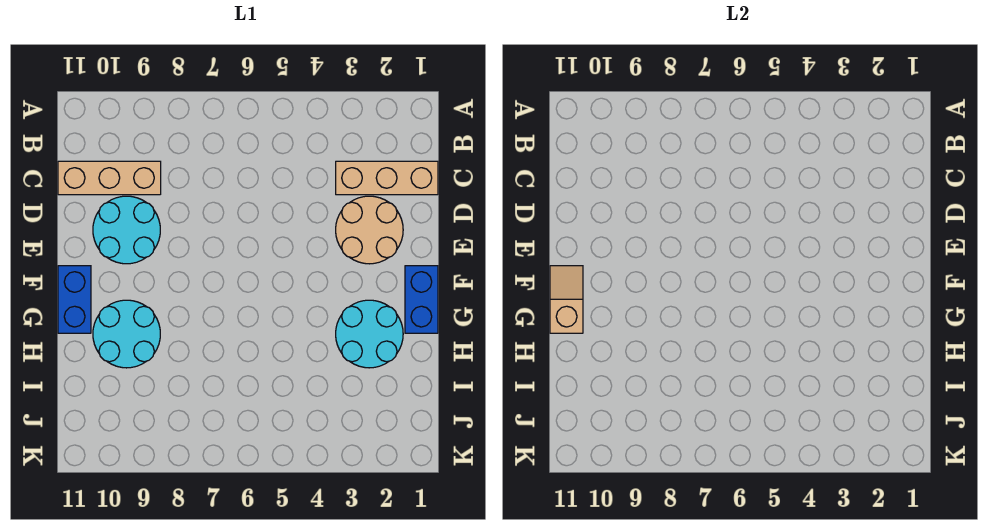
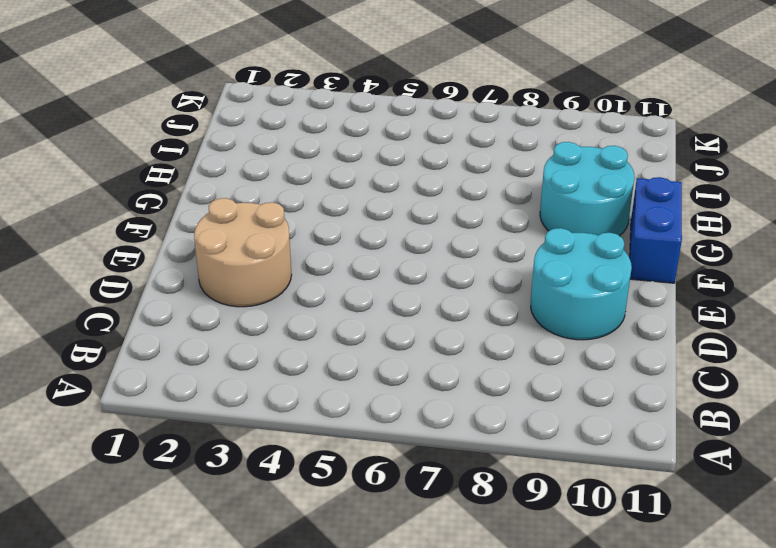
none -> tan 1x3 brick [336,161,438,195]
none -> tan 1x3 brick [58,161,161,195]

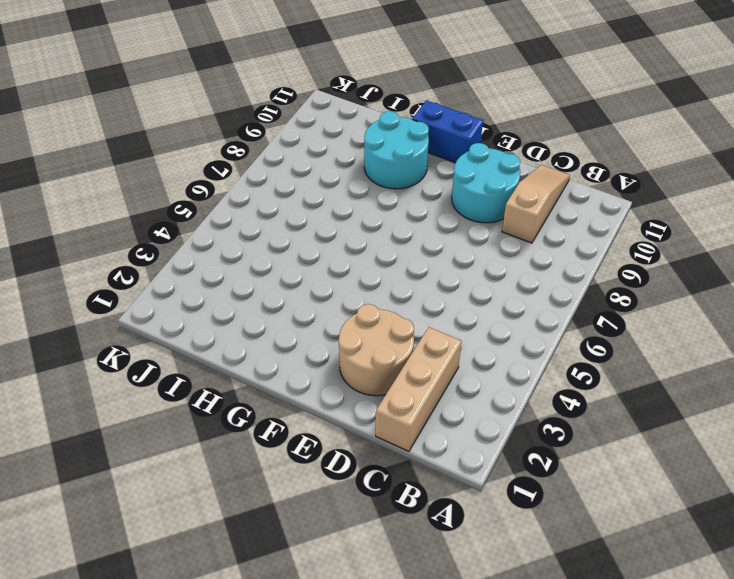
tan 1x3 slope [502,165,570,243] -> tan 1x3 brick [58,161,161,195]
none -> blue 1x2 brick [405,266,438,333]
none -> cyan 2x2 round brick [336,300,403,368]

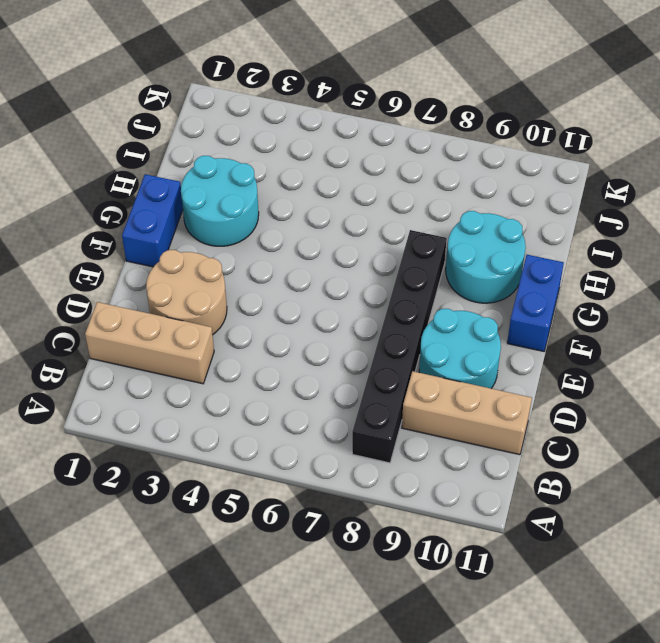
black 1x6 brick [352,230,447,463] -> none
none -> tan 1x2 slope [550,266,583,333]

